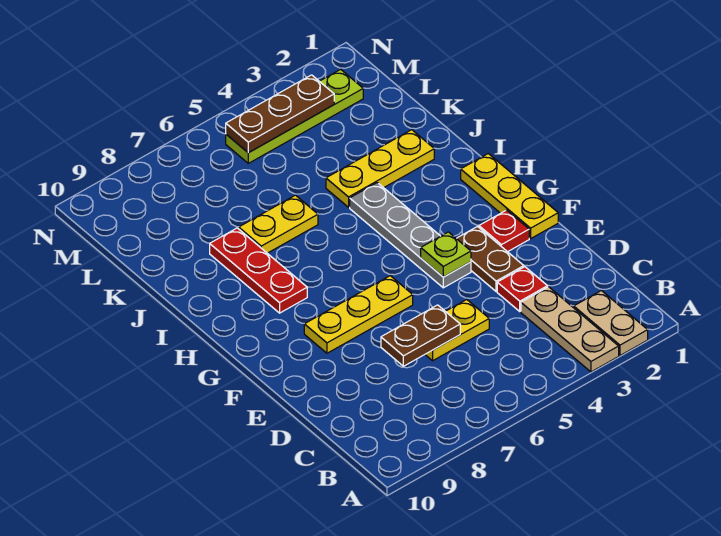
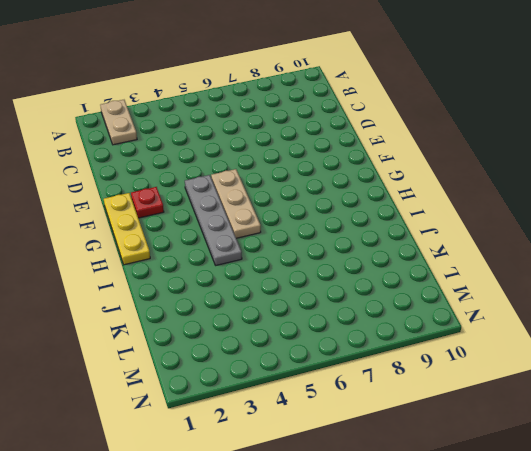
tan 1x3 plate [211,169,261,238] -> tan 1x3 plate moved to [521,287,619,372]
none -> red 1x1 plate [497,267,548,311]
none -> yellow 1x2 plate [425,299,489,361]
none -> brown 1x2 plate [456,227,524,292]

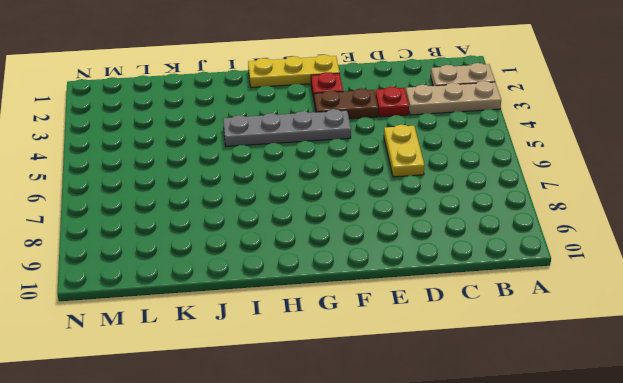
none -> yellow 1x3 plate [304,276,413,353]
none -> red 1x3 plate [210,228,307,313]
none -> yellow 1x3 plate [326,130,434,207]

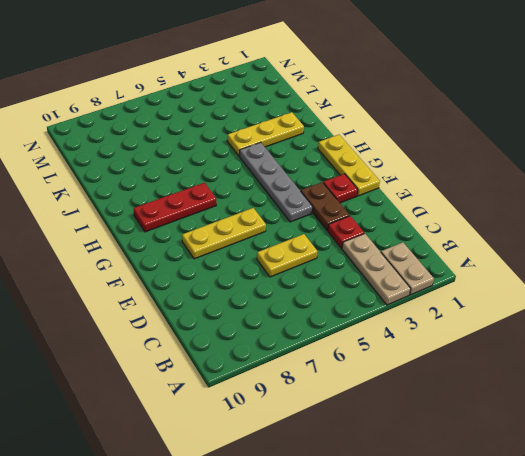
red 1x3 plate [134,183,216,232] -> red 1x3 plate turned to [210,228,307,313]
none -> yellow 1x2 plate [239,195,318,253]
none -> lime 1x4 plate [226,69,363,163]
none -> brown 1x2 plate [381,305,460,366]

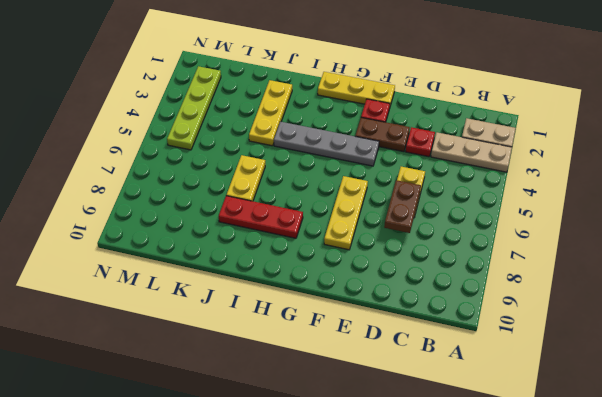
none -> lime 1x1 plate [421,232,471,277]
none -> brown 1x3 plate [226,75,334,153]

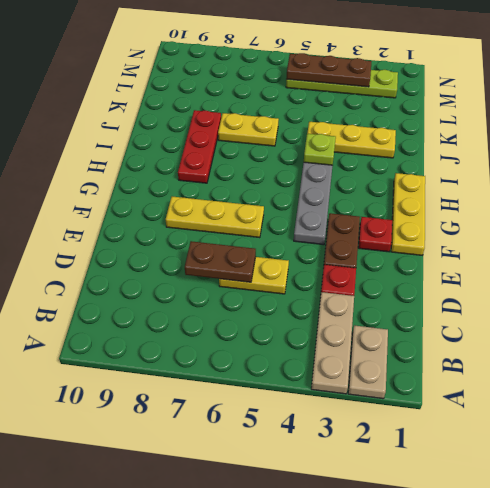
lime 1x1 plate [304,134,336,165] -> lime 1x1 plate moved to [421,232,471,277]

